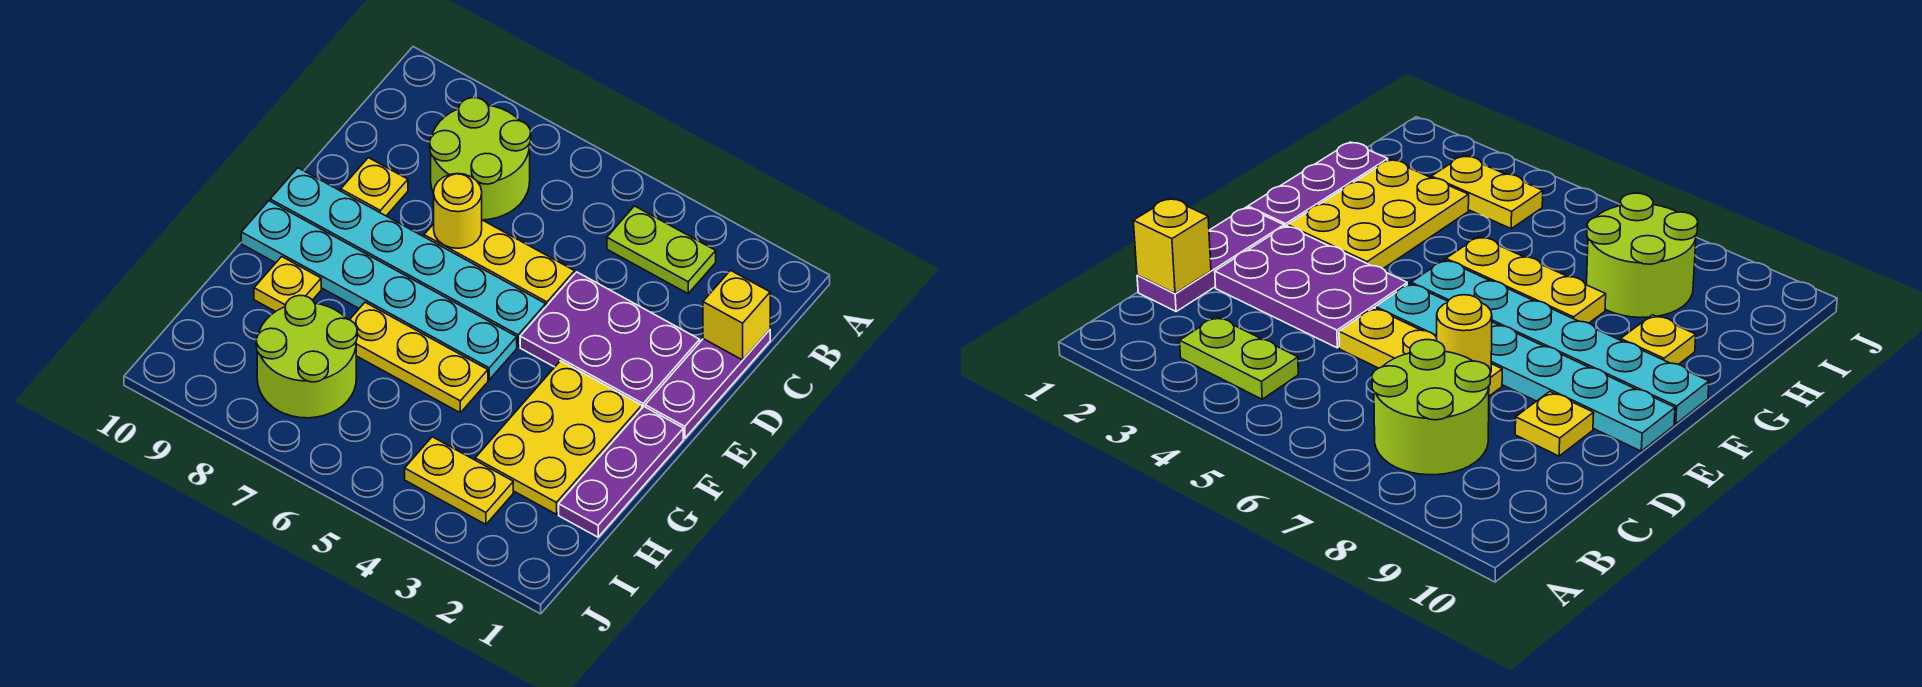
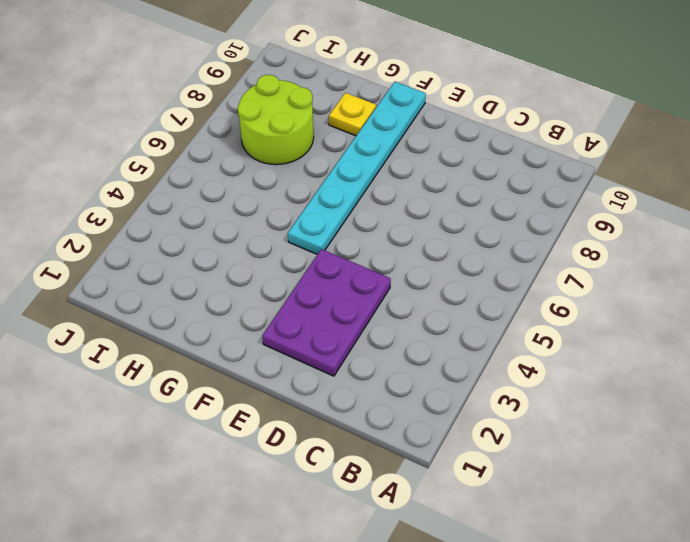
none -> lime 1x2 plate [607,206,716,294]
none -> lime 2x2 round brick [430,98,531,220]
none -> purple 1x3 plate [645,330,770,438]

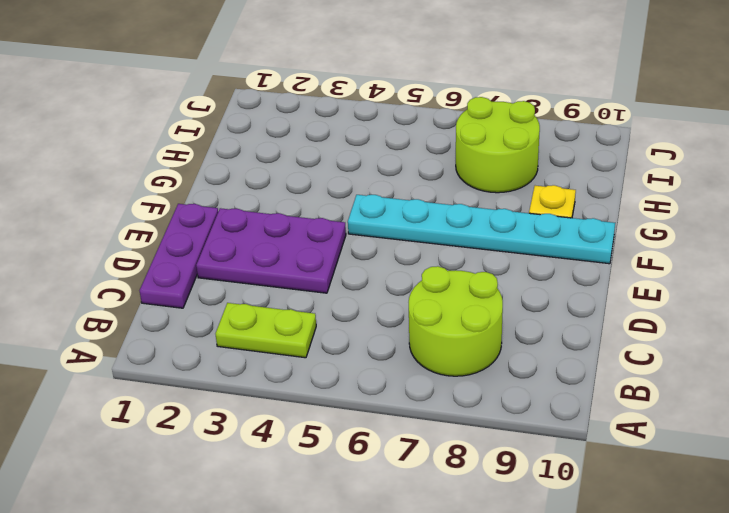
none -> yellow 1x3 plate [424,220,575,306]
none -> yellow 1x1 plate [341,158,408,216]
none -> cyan 1x6 plate [270,168,546,347]

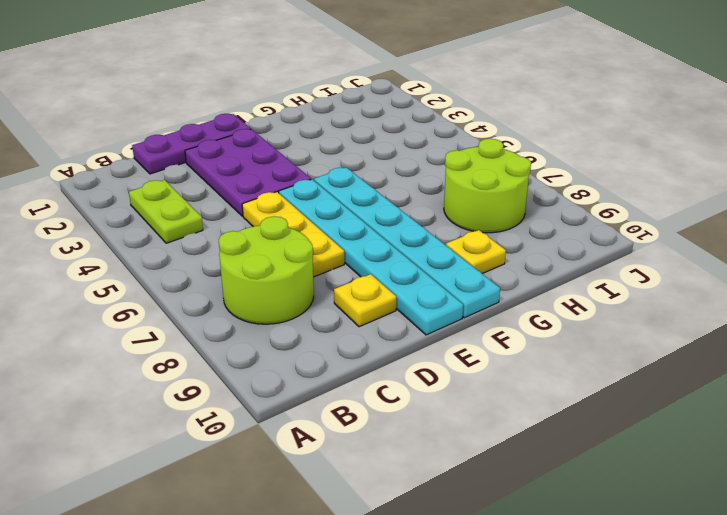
none -> purple 1x3 plate [559,407,683,537]
none -> yellow 2x3 plate [475,361,642,514]
none -> yellow 1x3 plate [350,302,488,413]

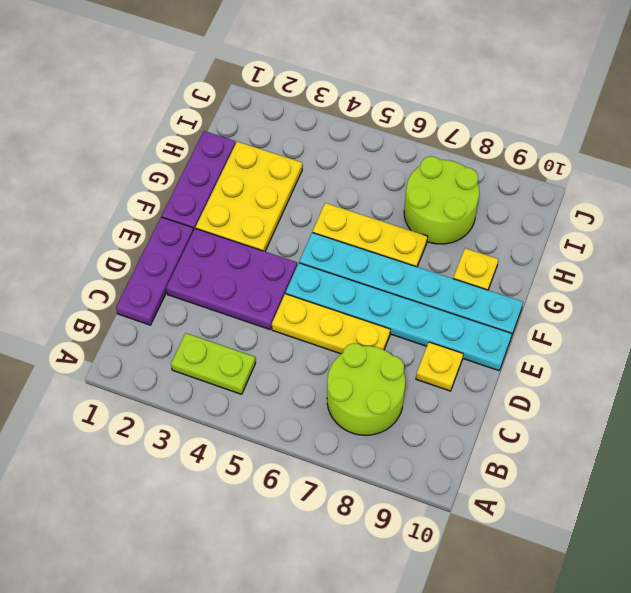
none -> yellow 1x2 plate [405,437,513,524]
none -> yellow 1x1 brick [703,270,770,360]
none -> yellow 1x1 round brick [434,174,482,248]

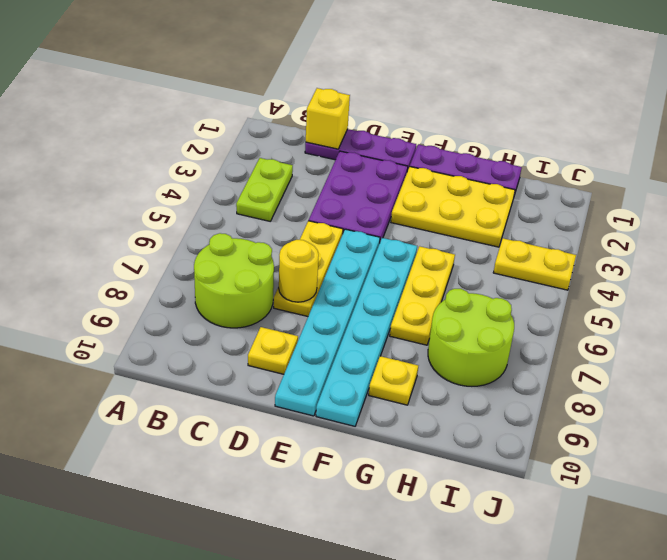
yellow 1x2 plate [493,238,576,290] -> yellow 1x2 plate turned to [405,437,513,524]

